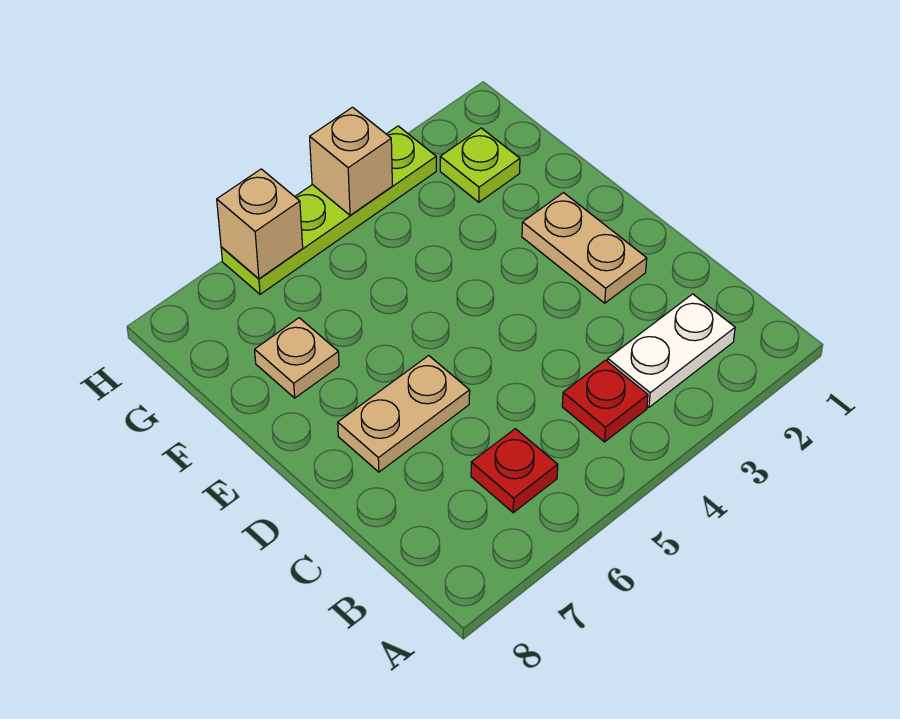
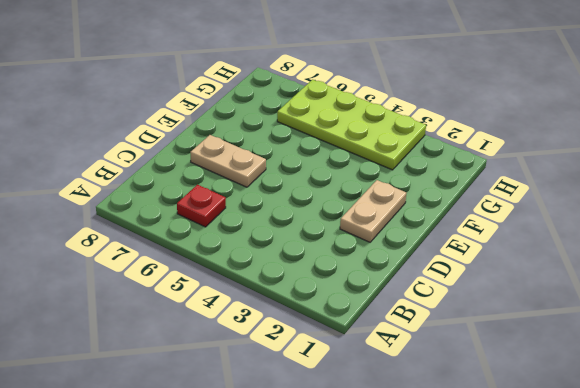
lime 2x4 plate [277,80,426,170] -> lime 1x4 plate [221,126,436,294]
none -> white 1x2 plate [608,294,735,407]
none -> red 1x1 plate [562,360,648,442]

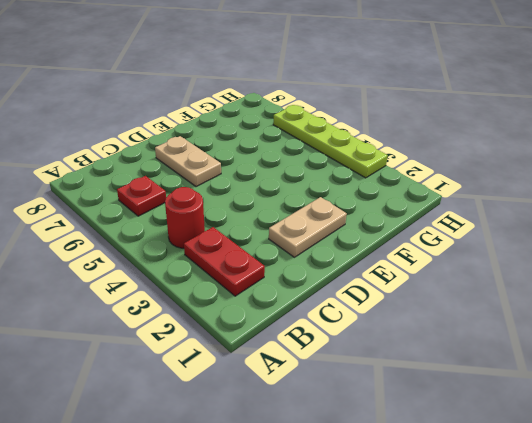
red 1x2 plate [184,227,265,296] -> white 1x2 plate [608,294,735,407]
red 1x1 round brick [165,187,205,248] -> red 1x1 plate [562,360,648,442]
none -> tan 1x1 plate [255,318,339,398]
none -> lime 1x1 plate [440,128,520,202]

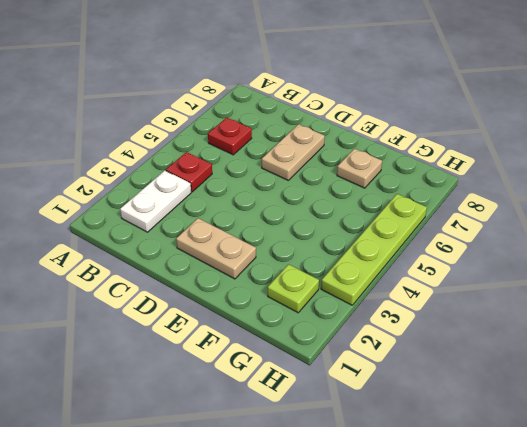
none -> tan 1x1 brick [310,107,392,215]
none -> tan 1x1 brick [217,169,303,279]

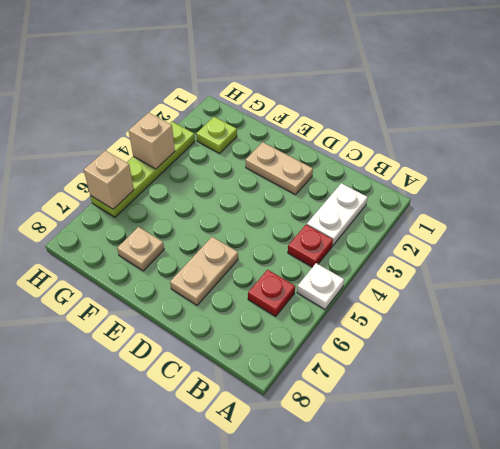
white 1x1 plate [297,263,344,309] -> none

